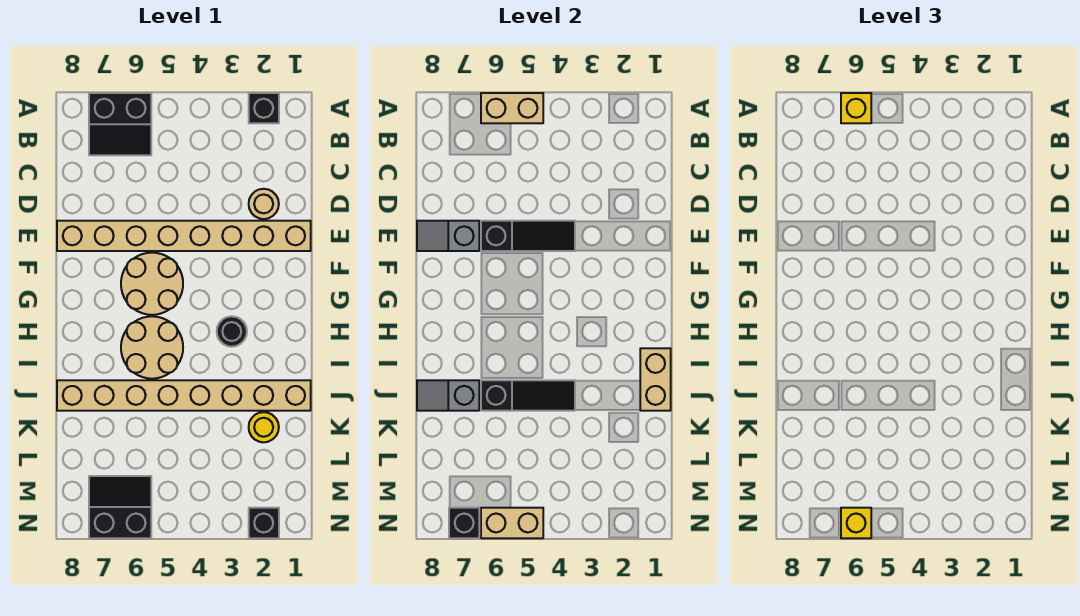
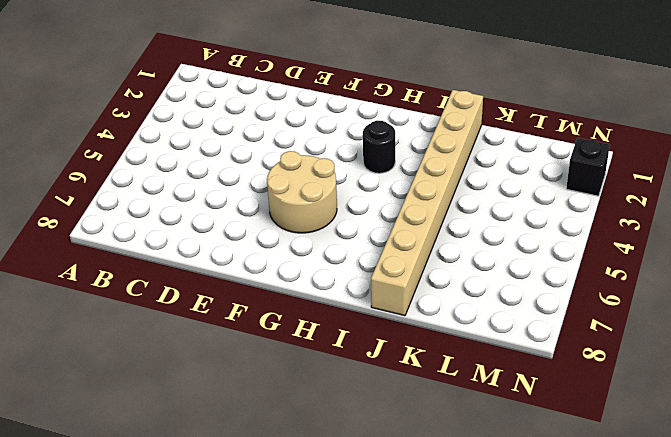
none -> black 1x1 brick [249,93,279,123]
none -> black 2x2 slope [89,93,151,155]
none -> tan 1x1 round brick [249,189,279,219]

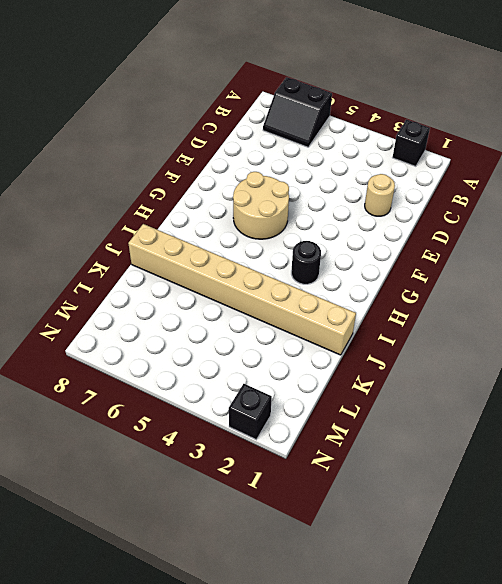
none -> tan 1x8 brick [57,221,311,251]
none -> tan 2x2 round brick [121,316,183,379]
none -> yellow 1x1 round brick [249,412,279,442]

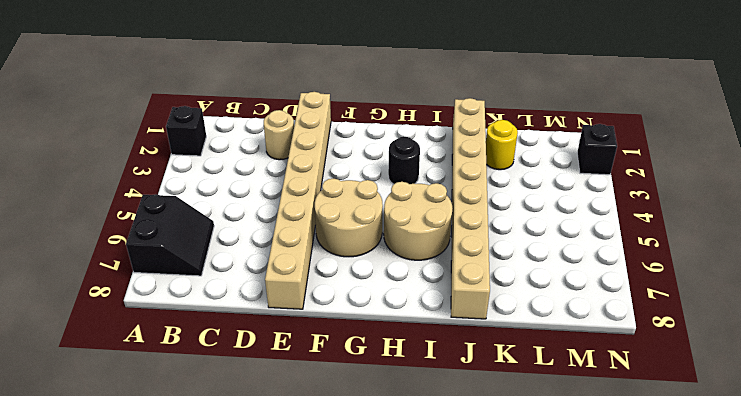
none -> black 2x2 slope [89,476,151,538]
none -> tan 1x2 brick [481,93,543,123]
none -> black 1x3 slope [481,221,575,251]

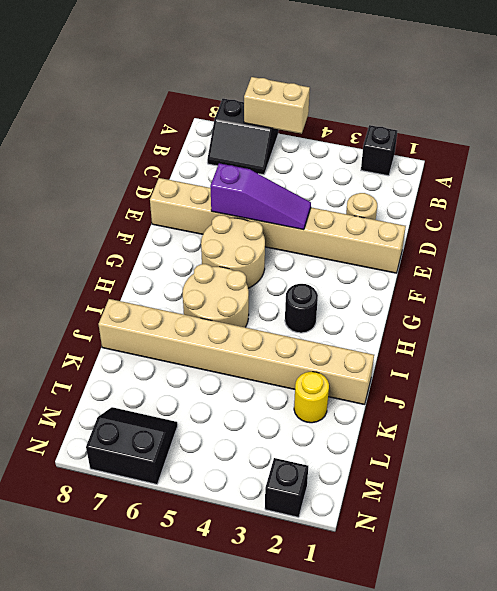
purple 1x3 slope [210,163,311,230] -> black 1x3 slope [481,221,575,251]
none -> grey 1x2 slope [417,221,479,251]
none -> tan 1x2 brick [640,348,671,411]
none -> black 1x3 slope [481,380,575,411]

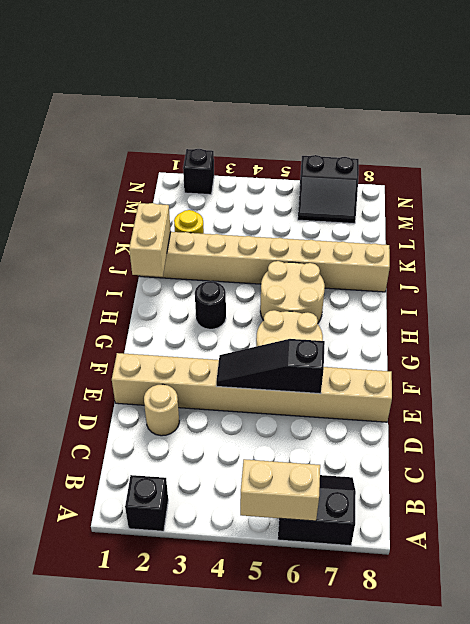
none -> grey 1x2 slope [417,221,479,251]
none -> black 1x3 slope [481,380,575,411]
none -> grey 1x2 slope [417,380,479,411]

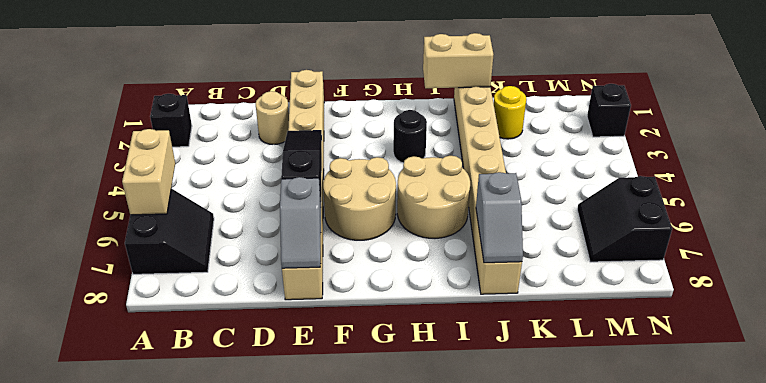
none -> black 1x3 slope [481,380,575,411]
none -> tan 1x2 brick [481,508,543,538]
none -> black 1x1 brick [449,508,479,538]

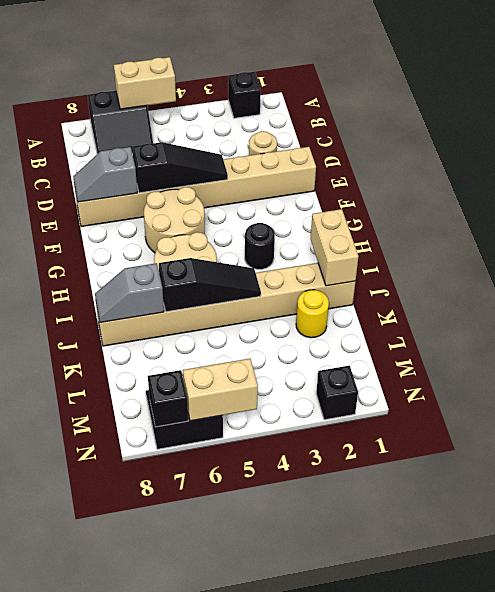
none -> yellow 1x1 brick [841,93,871,123]
none -> yellow 1x1 brick [841,508,871,538]

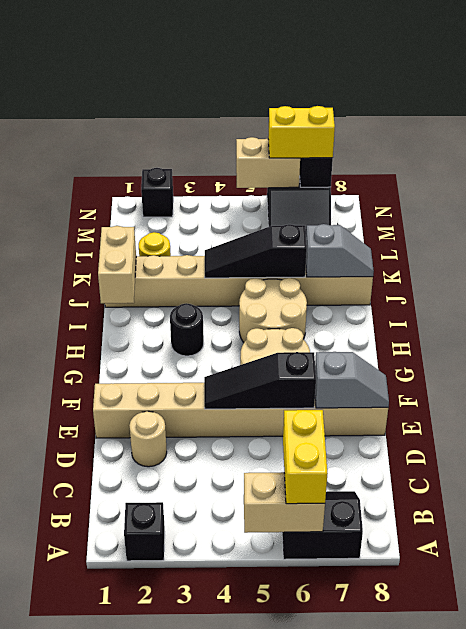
yellow 1x2 brick [283,410,328,504] -> yellow 1x1 brick [841,93,871,123]
yellow 1x2 brick [268,106,335,158] -> yellow 1x1 brick [841,508,871,538]

